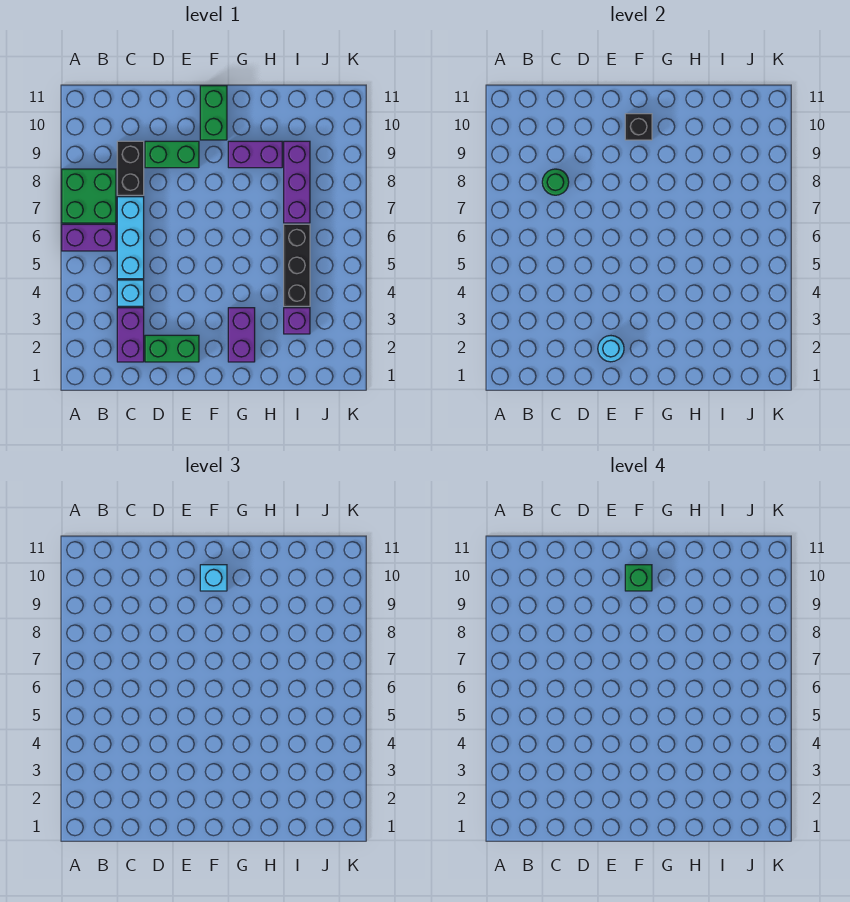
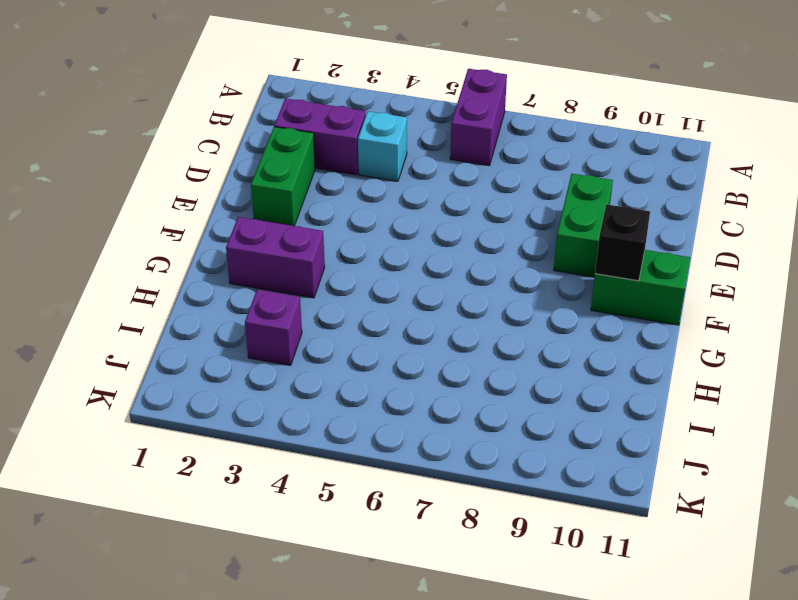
none -> green 2x2 brick [62,169,116,223]
none -> cyan 1x3 brick [117,197,144,279]
none -> black 1x2 brick [117,141,144,195]

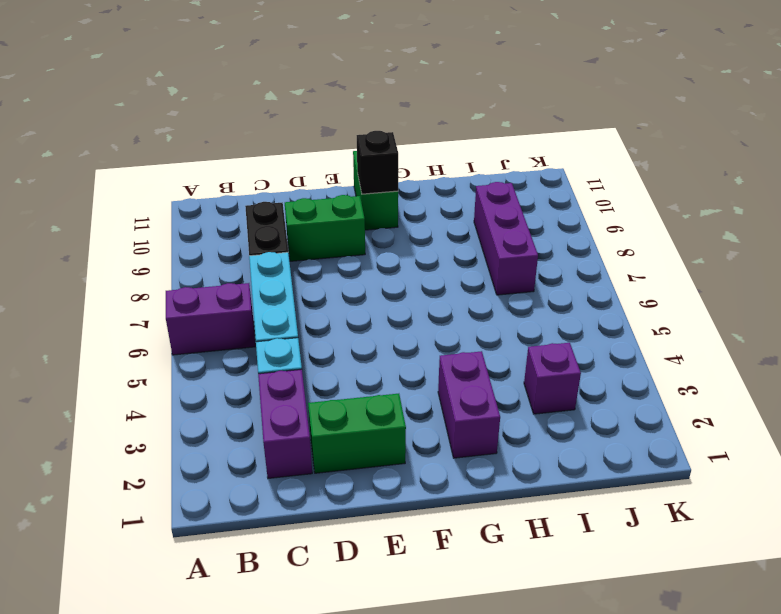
none -> green 2x2 brick [62,169,116,223]
none -> purple 1x2 brick [228,141,282,168]
none -> black 1x3 brick [284,224,310,306]

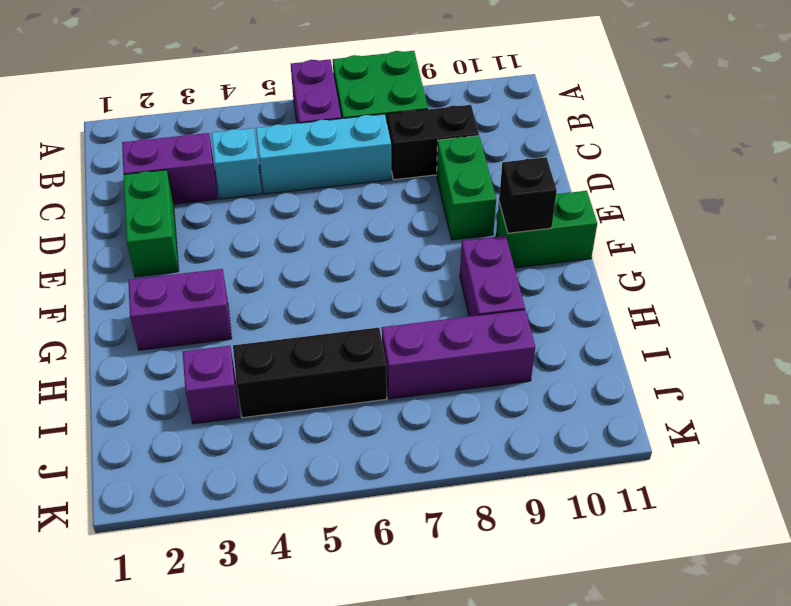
none -> green 1x1 round brick [542,169,569,195]
none -> cyan 1x1 round brick [598,336,624,362]
none -> cyan 1x1 brick [200,565,227,591]

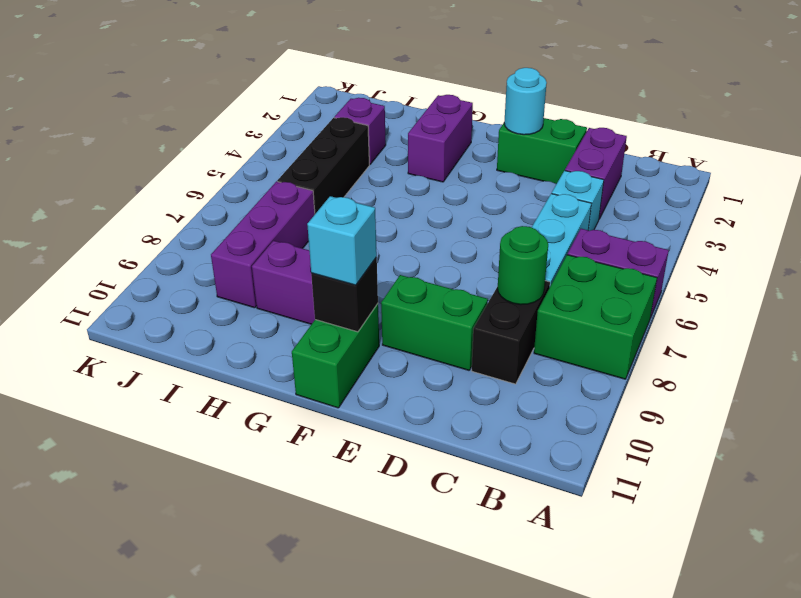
none -> green 1x1 brick [625,565,652,591]

